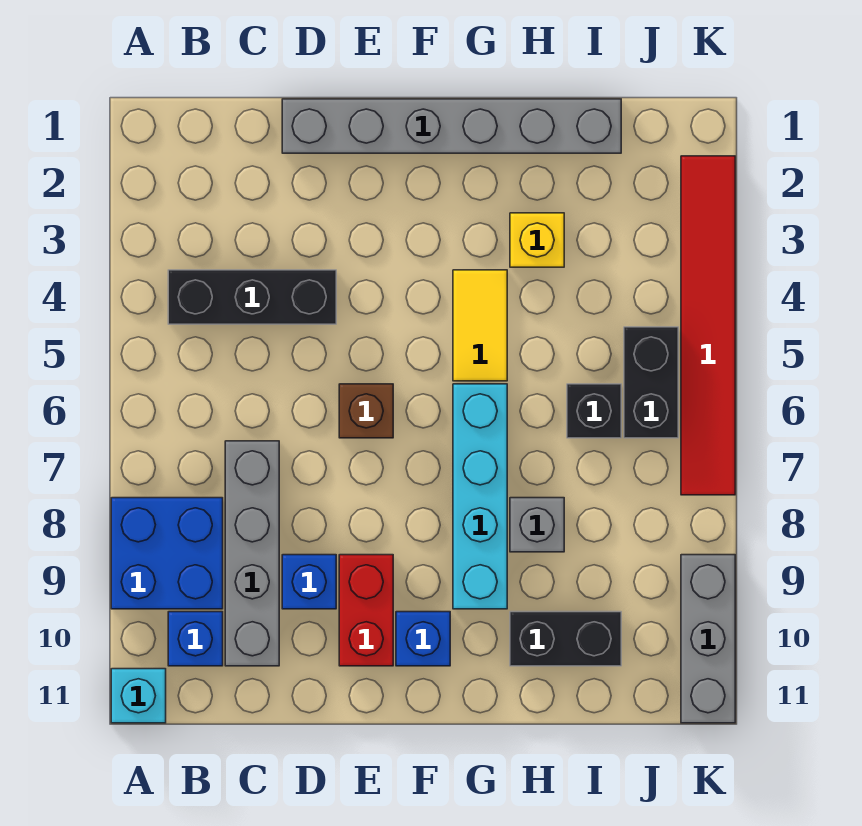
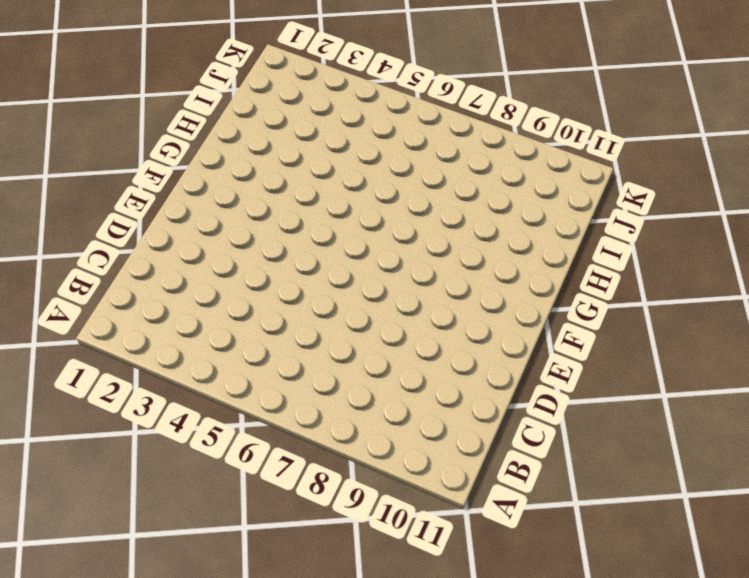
none -> blue 2x2 brick [111,498,223,609]
none -> cyan 1x1 brick [111,669,166,723]
none -> black 1x3 brick [168,270,336,324]

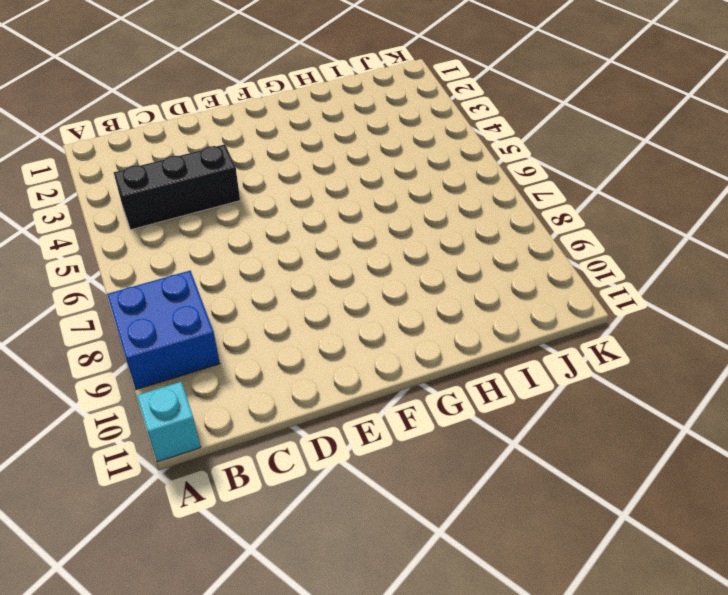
none -> blue 1x1 brick [168,612,223,666]
none -> grey 1x4 brick [225,441,279,666]
none -> grey 1x6 brick [282,99,621,153]

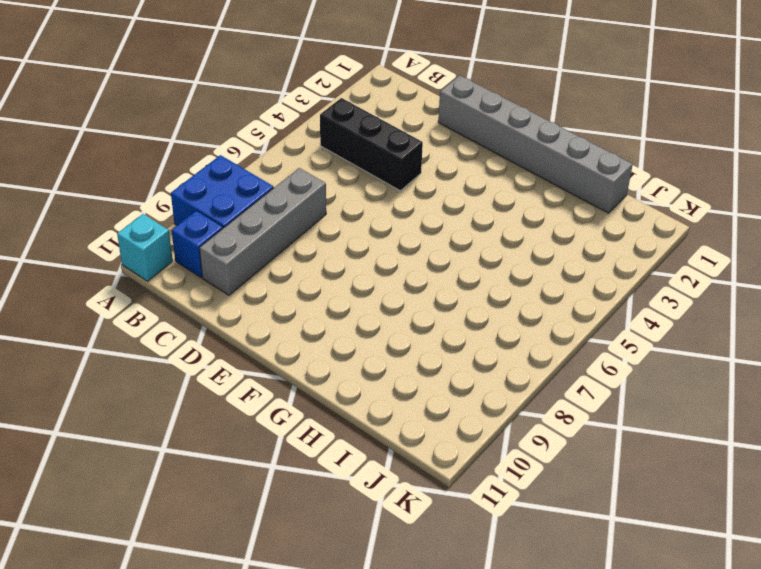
none -> blue 1x1 brick [282,555,336,609]
none -> brown 1x1 brick [339,384,393,438]
none -> red 1x2 brick [339,555,393,666]

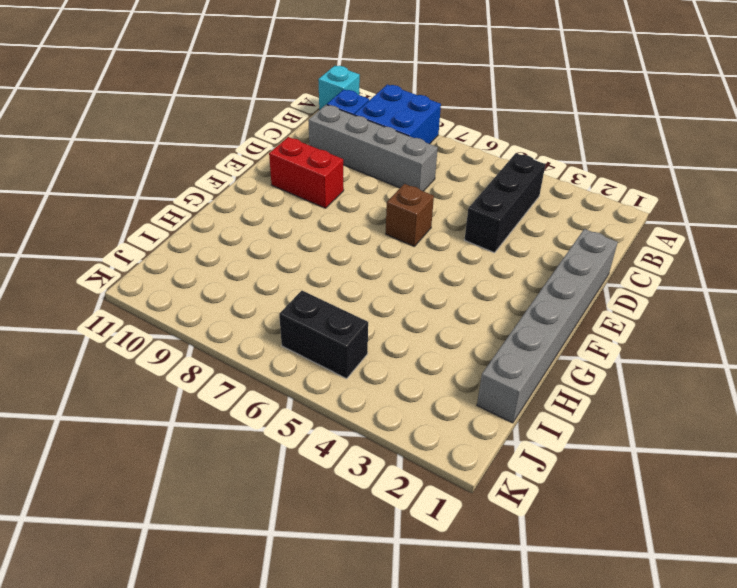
none -> blue 1x1 brick [282,555,336,609]
none -> blue 1x1 brick [396,612,450,666]
none -> yellow 1x2 tile [453,270,507,381]

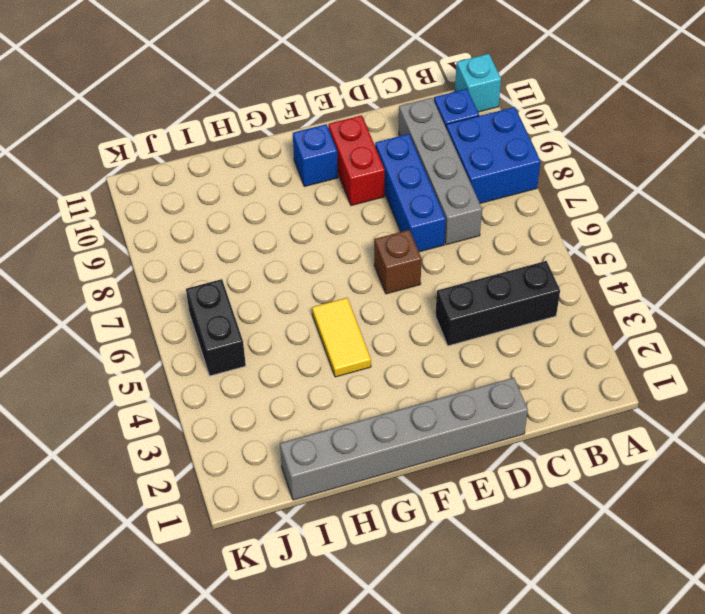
blue 1x3 brick [375,134,446,252] -> blue 1x1 brick [282,555,336,609]
none -> cyan 1x4 brick [453,384,507,609]
none -> yellow 1x1 brick [510,213,564,267]
none -> grey 1x1 brick [510,498,564,552]

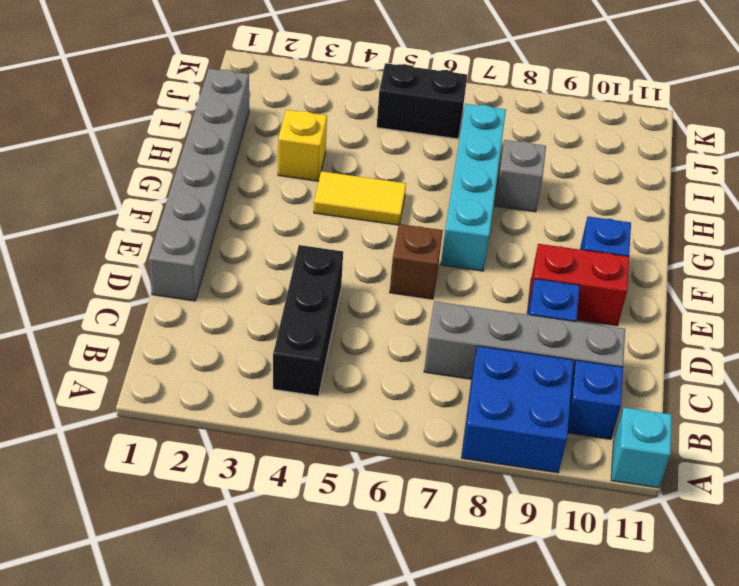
cyan 1x4 brick [441,104,506,271] -> cyan 1x4 brick turned to [453,384,507,609]
none -> black 1x2 brick [510,612,621,666]
none -> black 1x1 brick [567,384,621,438]
none -> red 1x6 tile [681,156,735,495]

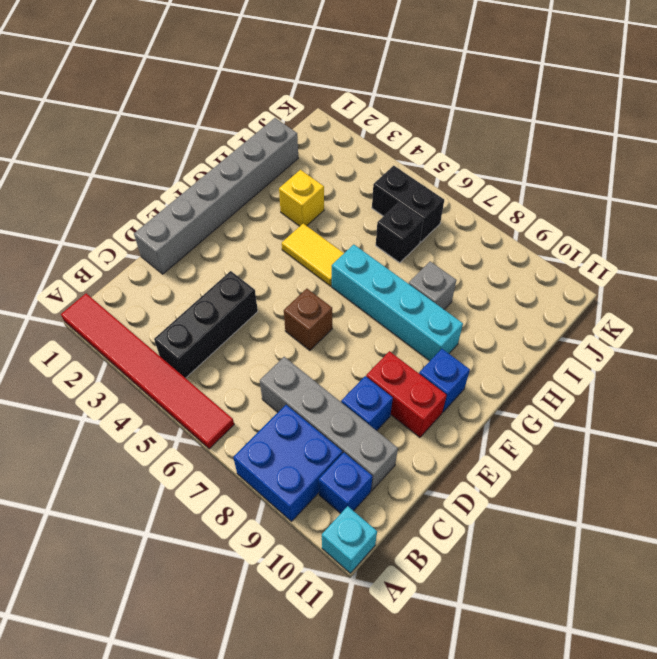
red 1x6 tile [61,293,234,449] -> red 1x6 tile moved to [681,156,735,495]
none -> black 1x2 brick [510,612,621,666]
none -> grey 1x3 brick [681,555,735,723]

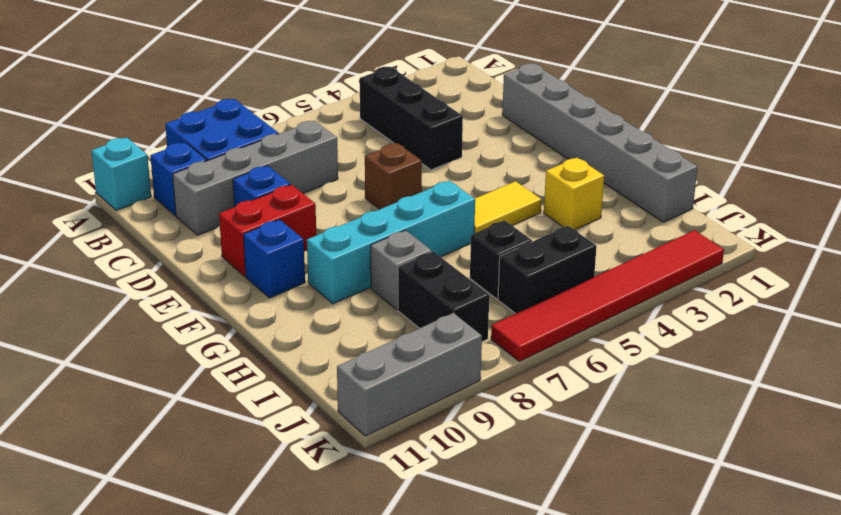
black 1x2 brick [398,252,489,342] -> black 1x2 brick moved to [510,612,621,666]

